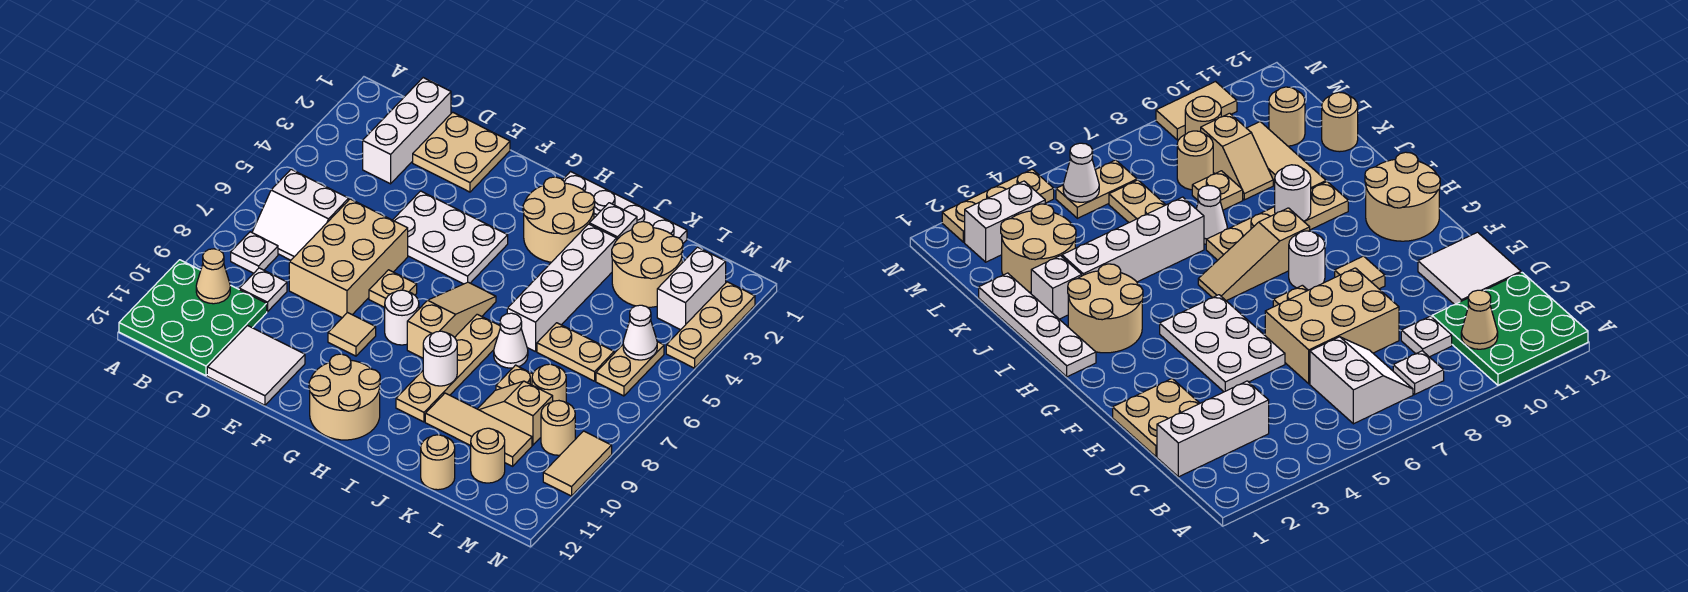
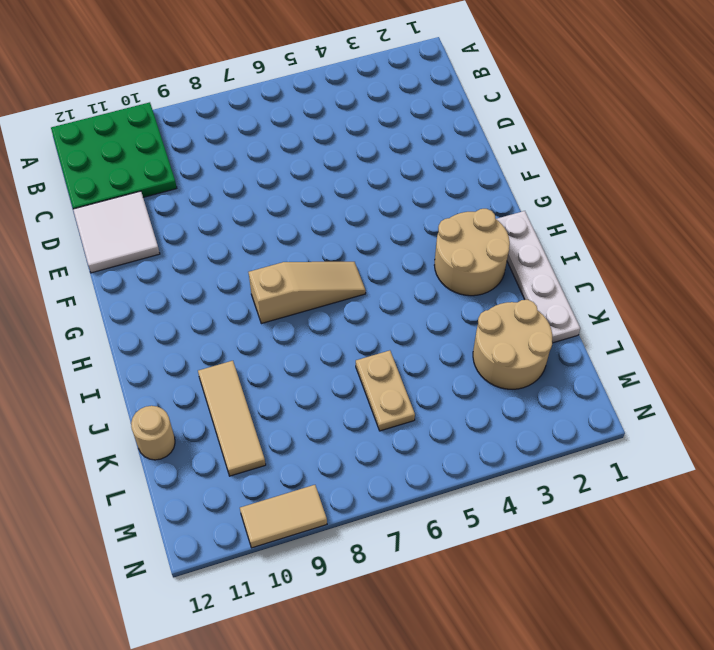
none -> white 2x2 slope [252,169,349,260]
none -> white 1x1 plate [231,232,278,273]
none -> white 1x3 brick [363,78,451,184]
none -> white 1x1 plate [239,268,287,312]

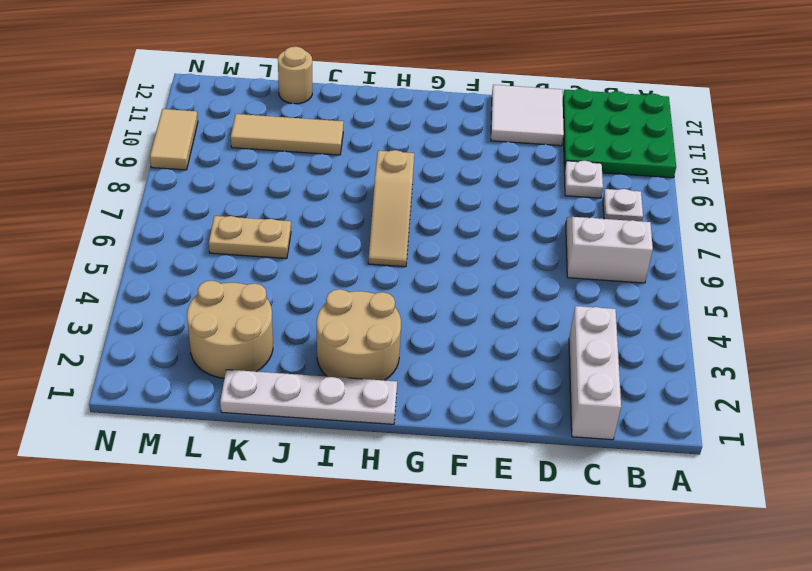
none -> tan 2x2 plate [413,112,510,192]
none -> tan 2x3 brick [289,199,408,318]
none -> white 2x3 plate [393,191,508,284]
none -> tan 1x1 plate [369,270,417,307]

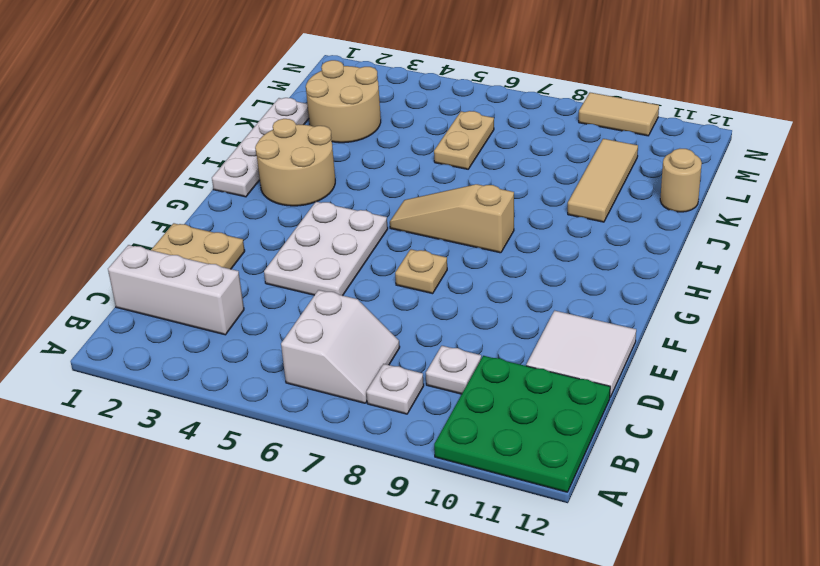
none -> tan 2x3 brick [289,199,408,318]
none -> tan 1x1 tile [328,313,376,356]
none -> white 1x1 round brick [385,290,419,345]
none -> tan 2x2 round brick [309,354,380,440]

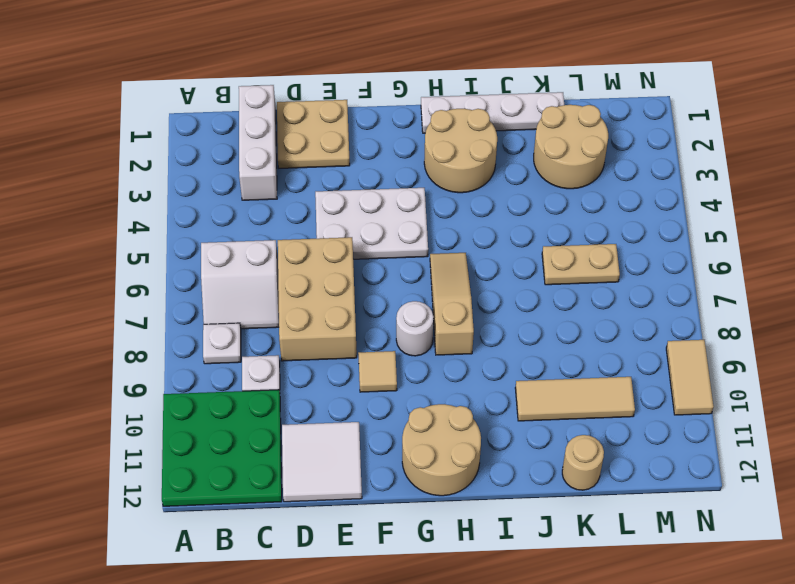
none -> tan 1x1 plate [369,270,417,307]
none -> tan 1x4 plate [396,314,500,422]
none -> white 1x1 brick [590,203,637,239]
none -> white 1x4 brick [507,224,617,352]

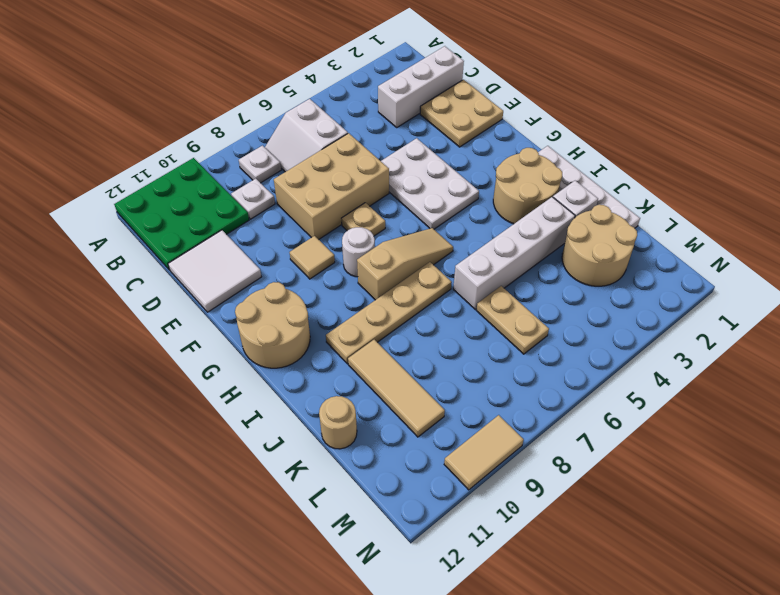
none -> white 1x1 cone [494,313,528,368]
none -> tan 1x1 plate [496,365,533,390]
none -> tan 1x2 slope [478,381,553,445]
none -> tan 1x1 round brick [532,364,566,403]

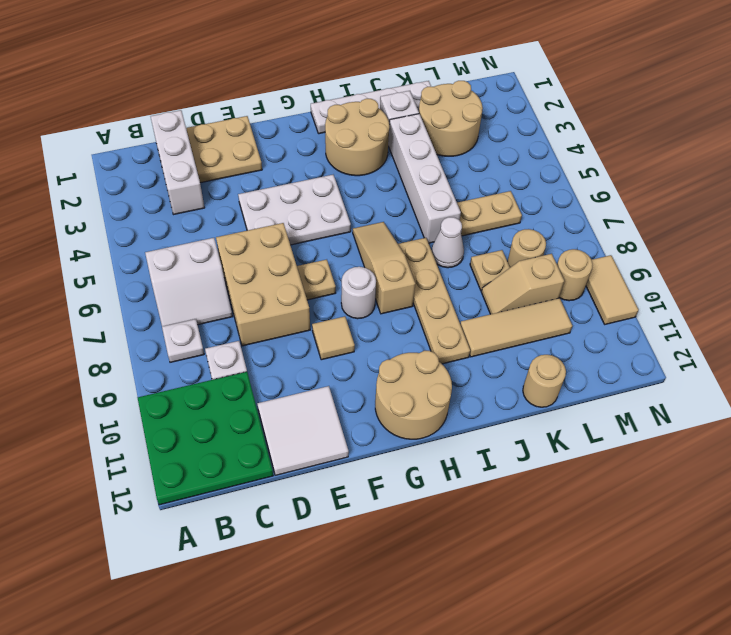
none -> tan 1x1 round brick [471,428,505,483]
none -> white 1x2 brick [657,247,726,330]
none -> tan 1x2 plate [596,342,664,396]
none -> tan 1x3 plate [666,282,755,368]

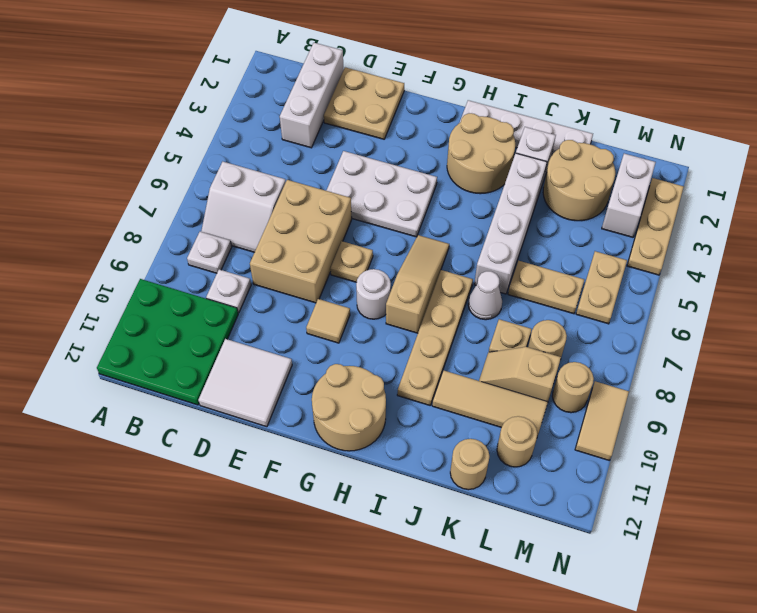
none -> tan 1x1 cone [196,249,230,304]
none -> white 1x1 round brick [423,331,457,386]
none -> white 1x1 cone [623,305,657,360]

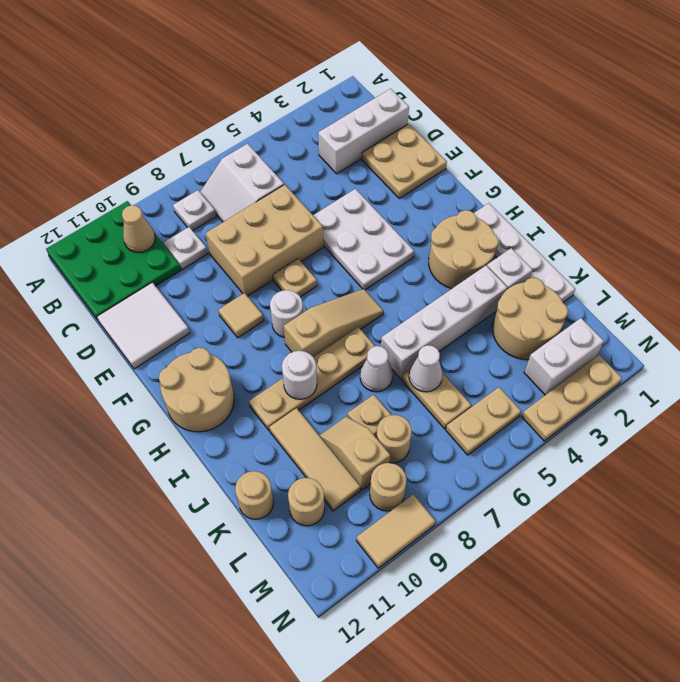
white 1x1 cone [409,345,443,392] -> white 1x1 cone moved to [623,305,657,360]

